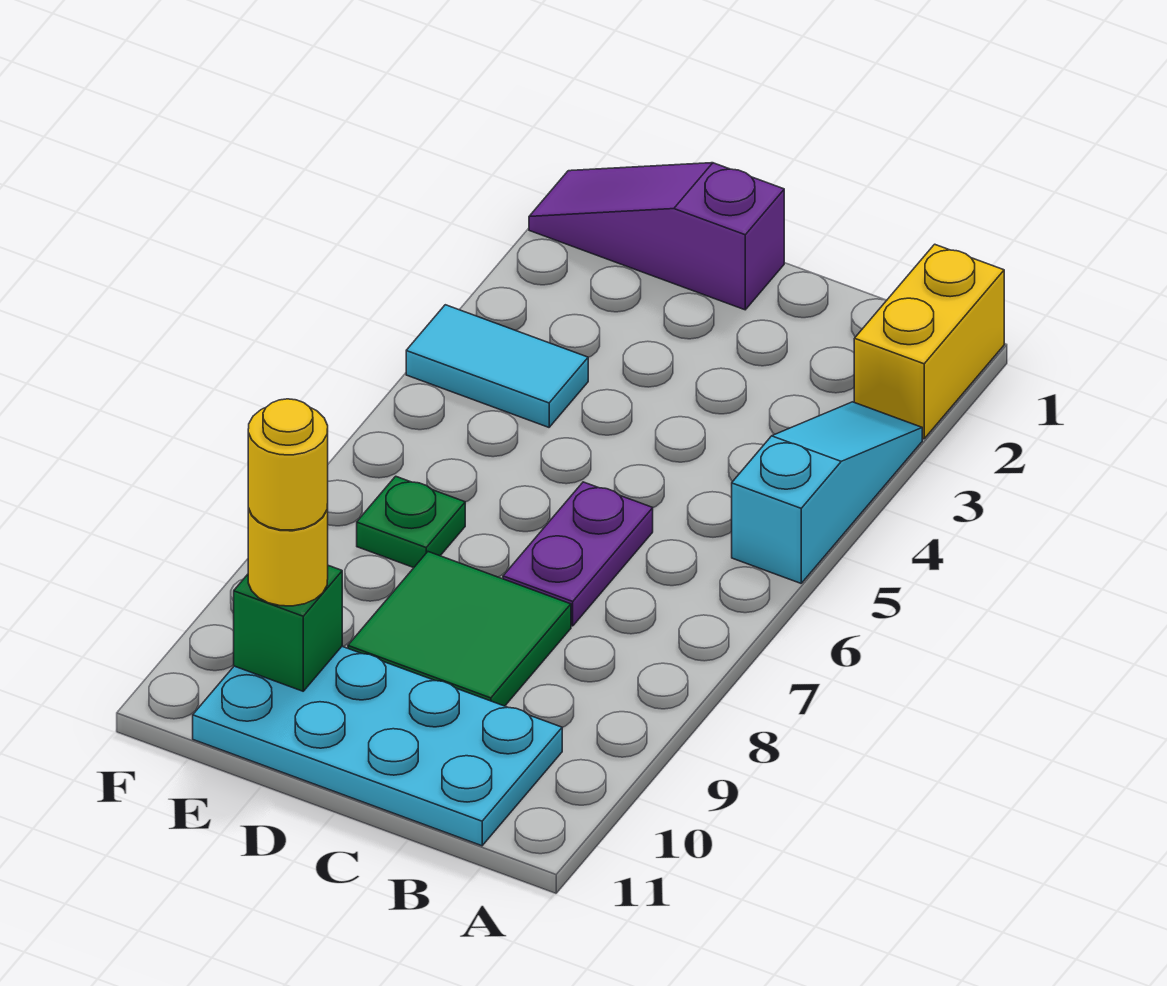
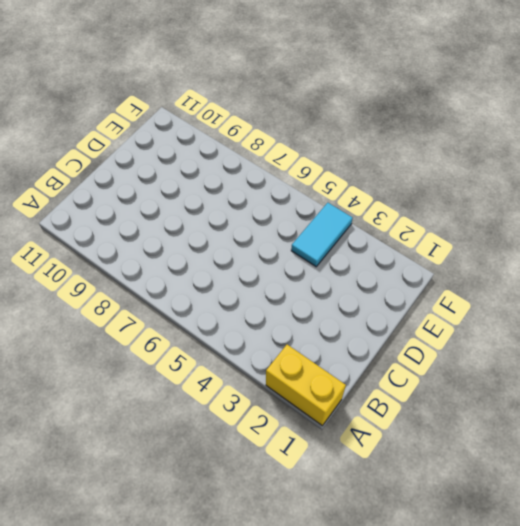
none -> cyan 1x3 slope [732,402,922,583]
none -> cyan 2x4 plate [193,647,562,846]

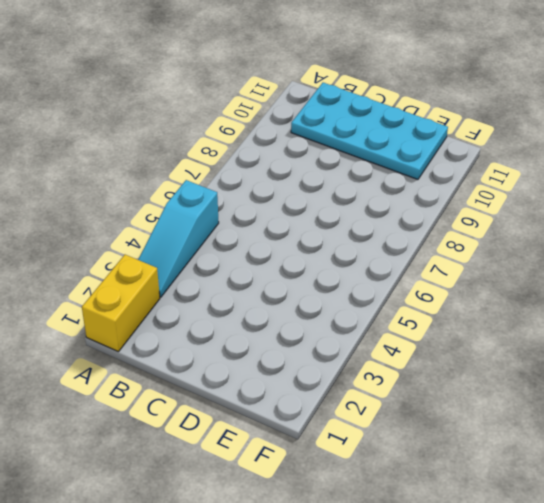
none -> purple 1x2 plate [503,482,653,626]
none -> green 2x2 tile [348,552,571,706]

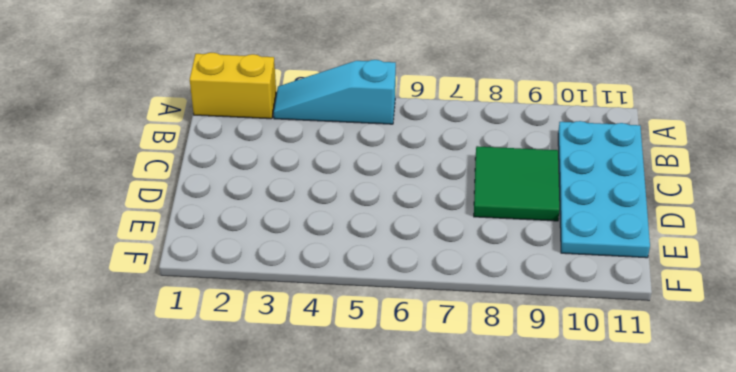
none -> purple 1x2 plate [503,482,653,626]
none -> purple 1x3 slope [529,163,784,310]

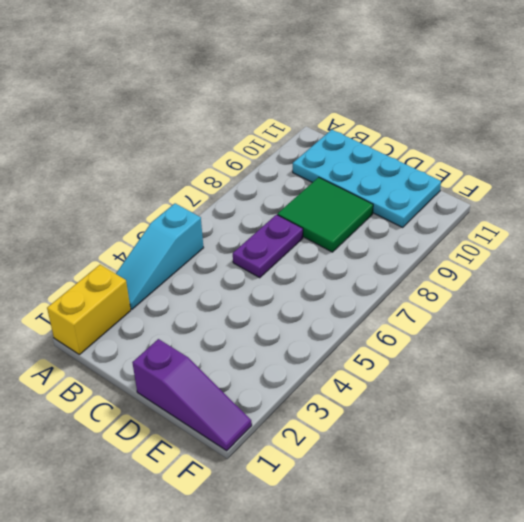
none -> cyan 1x2 tile [406,305,588,427]
none -> green 1x1 plate [357,476,465,568]

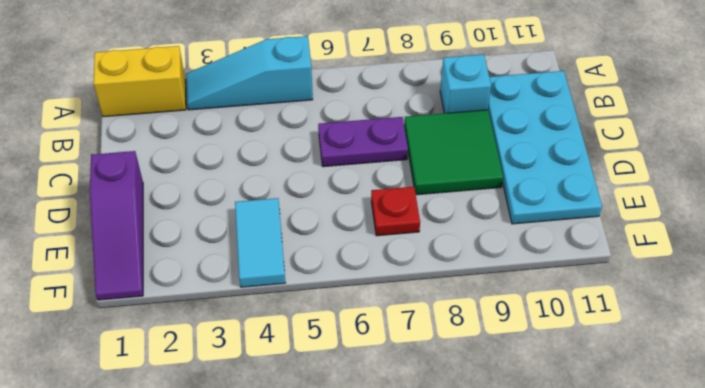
cyan 1x1 brick [440,54,491,113] -> none
red 1x1 plate [371,187,420,236] -> green 1x1 plate [357,476,465,568]
none -> green 1x1 brick [234,565,342,691]
none -> yellow 1x1 round brick [248,505,328,606]

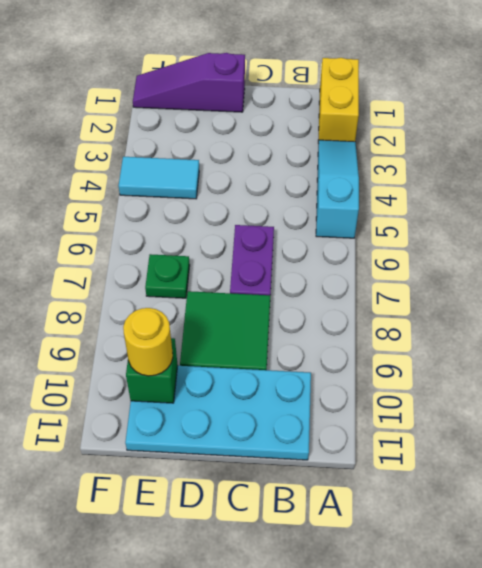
none -> yellow 1x1 round brick [248,399,328,530]

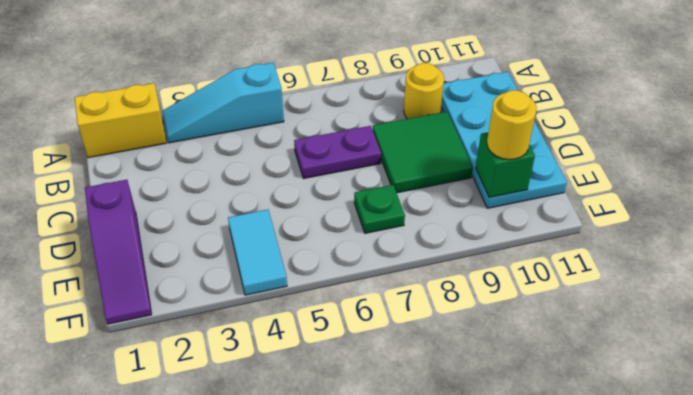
yellow 1x1 round brick [404,63,444,119] -> yellow 1x1 round brick moved to [248,399,328,530]

